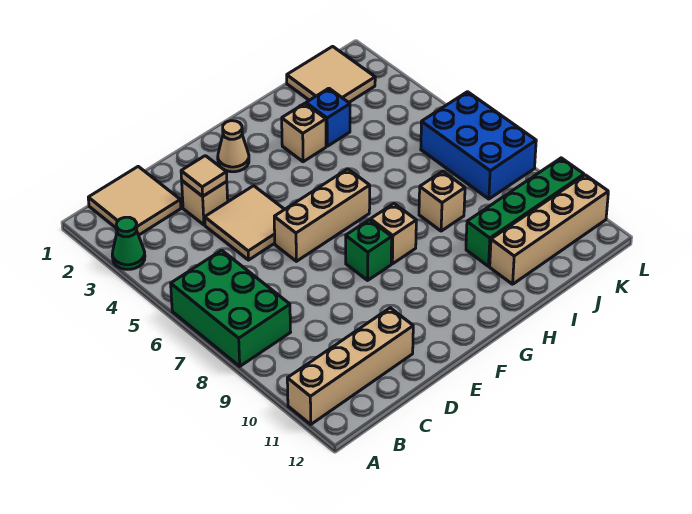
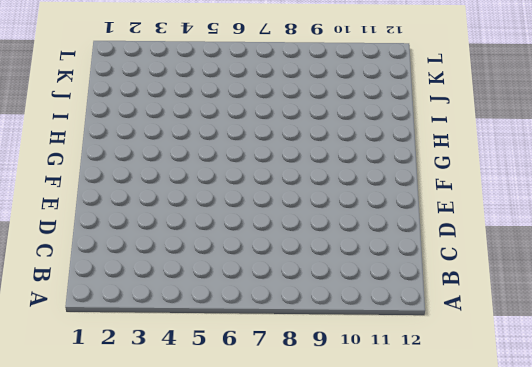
none -> green 1x1 cone [112,217,145,269]
none -> green 2x3 brick [171,250,290,366]
none -> tan 1x4 brick [287,308,413,424]

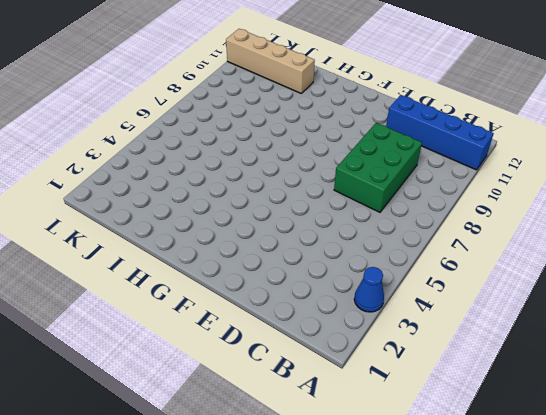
blue 1x1 cone [354,267,384,312] -> green 1x1 cone [112,217,145,269]
blue 1x4 brick [386,95,494,170] -> tan 1x4 brick [287,308,413,424]
green 2x3 brick [334,123,422,212] -> green 2x3 brick moved to [171,250,290,366]
none -> tan 2x2 tile [88,167,181,235]
none -> tan 1x1 brick [182,181,228,225]
none -> tan 2x2 tile [205,186,285,260]

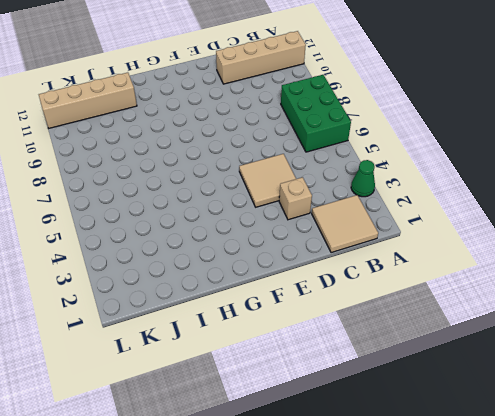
none -> tan 1x3 brick [274,169,370,261]
none -> tan 1x1 cone [218,121,249,172]
none -> green 1x1 brick [346,220,392,280]

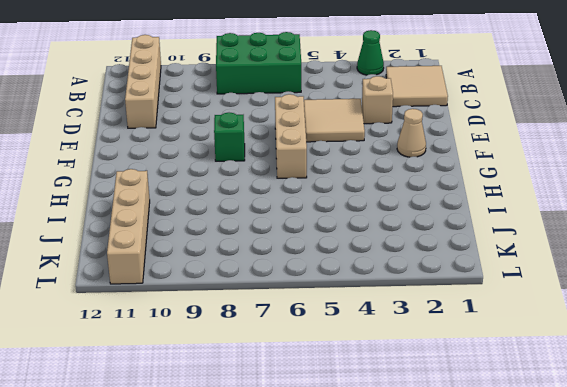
none -> tan 1x1 brick [370,204,416,264]
none -> tan 1x1 brick [282,103,326,162]
none -> blue 1x1 brick [306,88,350,146]

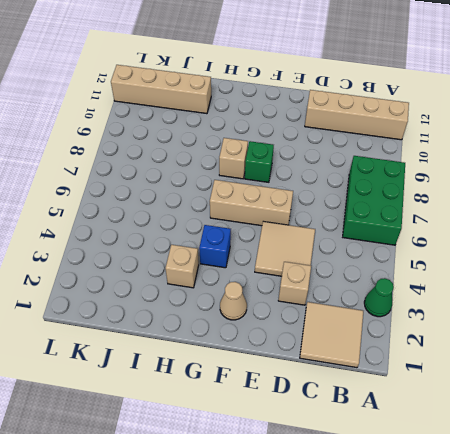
blue 1x1 brick [199,225,231,268] -> blue 1x1 brick moved to [306,88,350,146]
none -> tan 1x1 brick [419,171,465,231]
none -> green 1x4 brick [466,158,584,266]
none -> tan 2x2 tile [287,46,375,102]

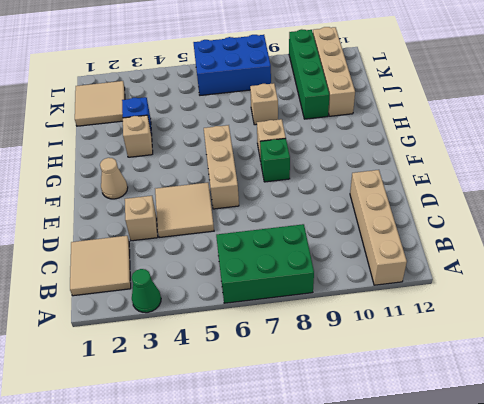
none -> tan 1x1 tile [181,156,227,196]

